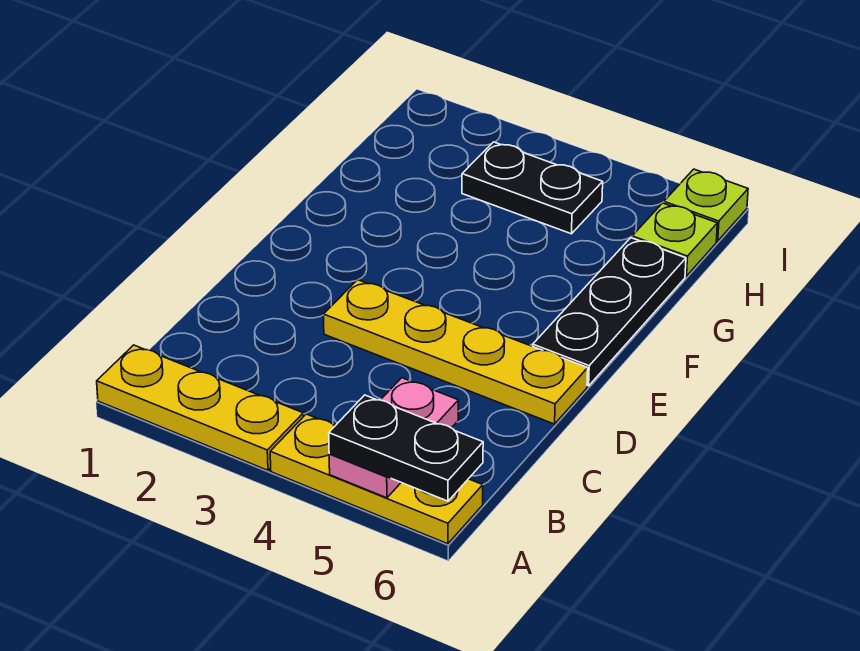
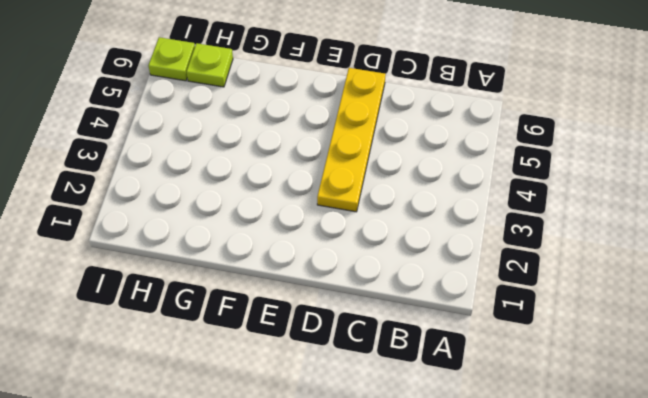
none -> yellow 1x3 plate [97,345,303,470]
none -> yellow 1x3 plate [270,414,483,544]

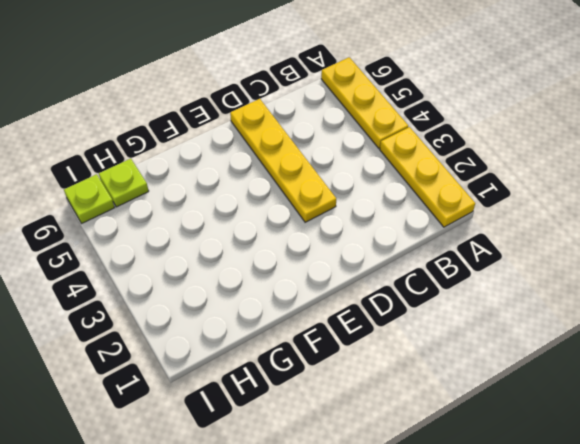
none -> black 1x3 plate [533,238,686,386]
none -> black 1x2 plate [462,142,603,234]

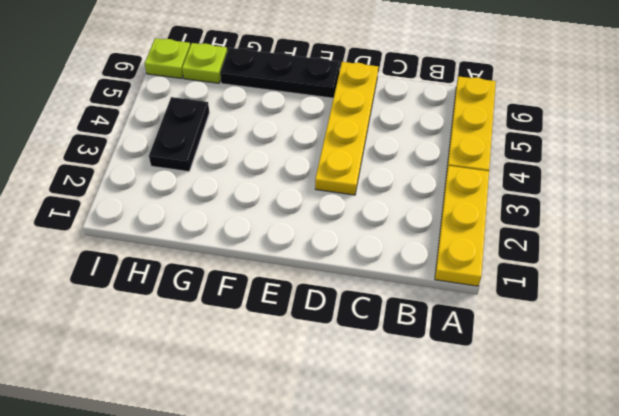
none -> pink 1x2 plate [329,378,458,498]
none -> black 1x2 plate [329,395,483,501]

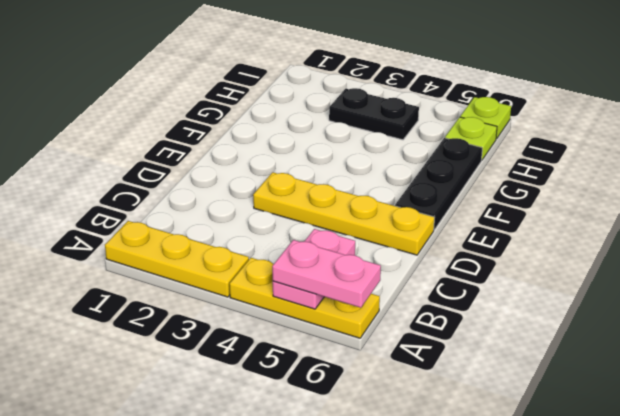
pink 1x2 plate [272,240,381,308] -> black 1x2 plate [329,395,483,501]

